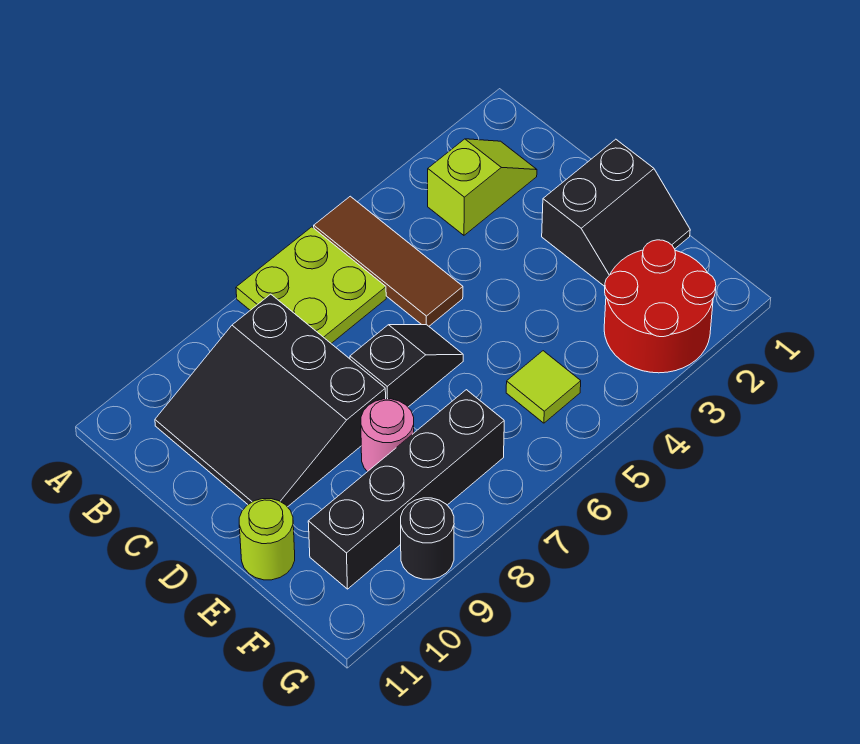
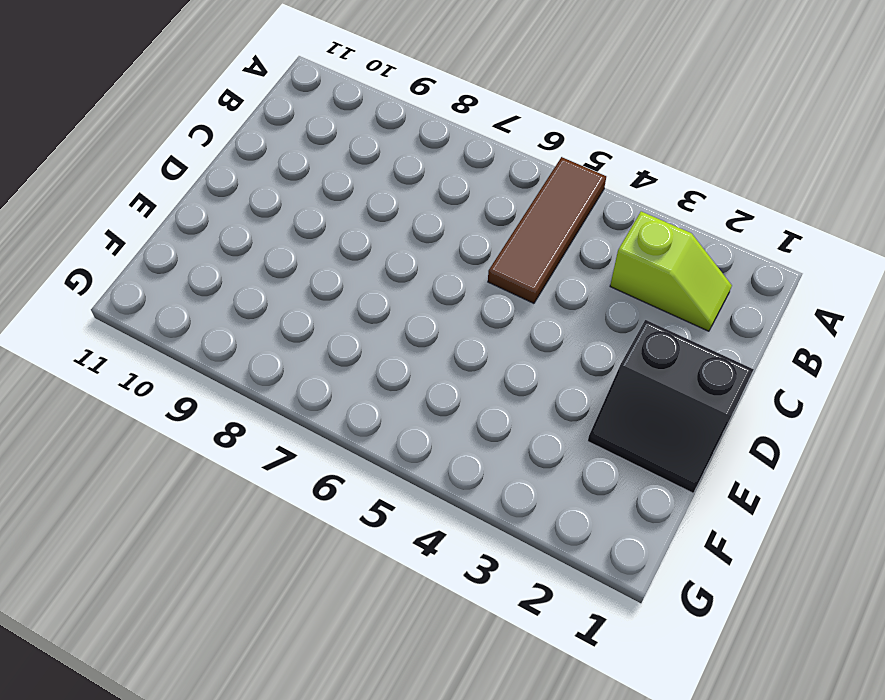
none -> lime 2x2 plate [236,227,386,343]
none -> black 3x3 slope [155,294,386,507]
none -> black 1x2 slope [350,325,463,407]

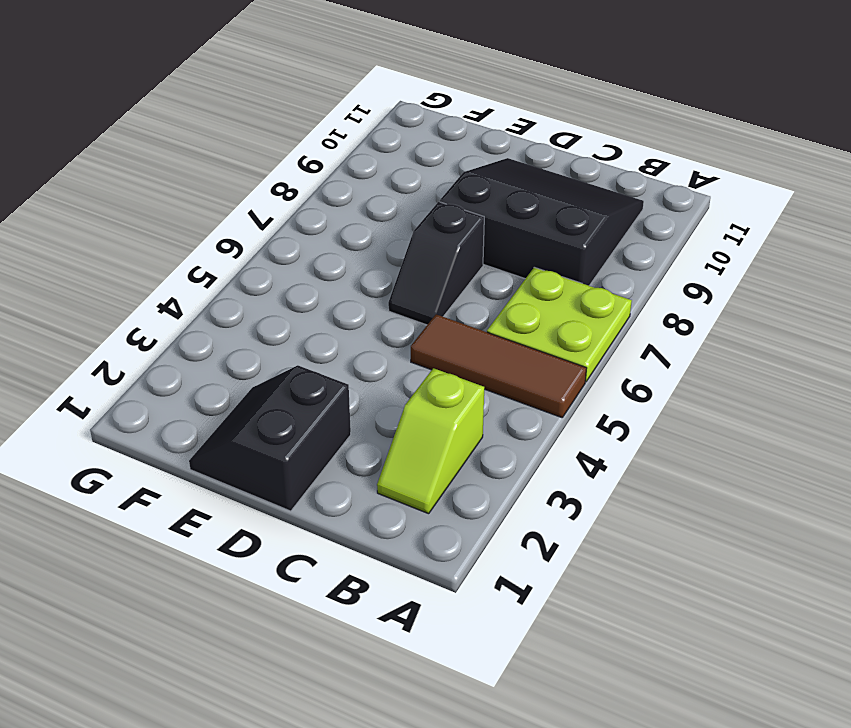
none -> pink 1x1 round brick [361,399,414,472]
none -> lime 1x1 round brick [239,499,295,580]
none -> red 2x2 round brick [604,240,716,373]

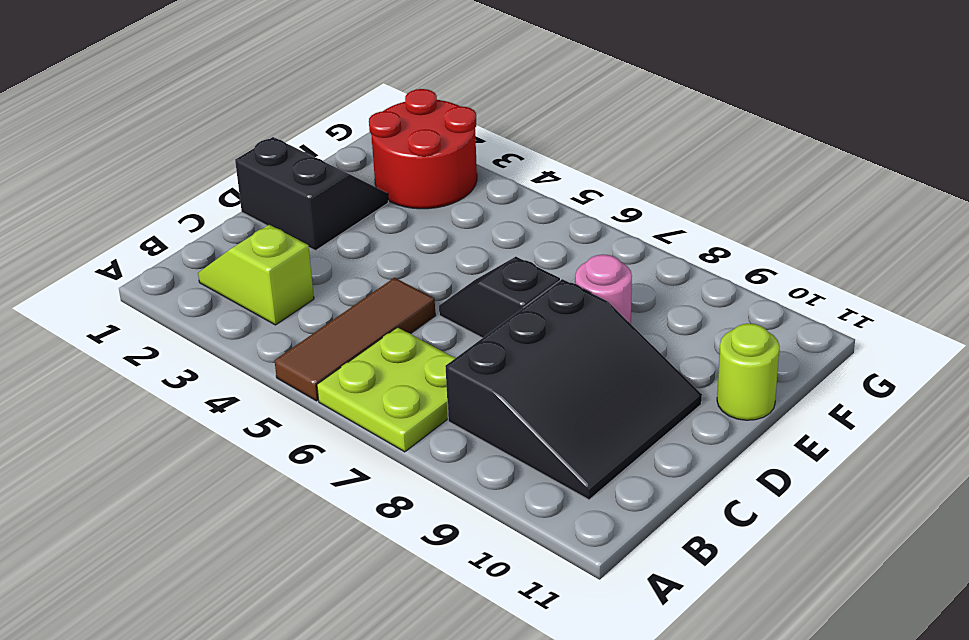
none -> lime 1x1 tile [506,351,581,423]
none -> black 1x4 brick [308,390,504,589]
none -> black 1x1 round brick [401,498,454,579]

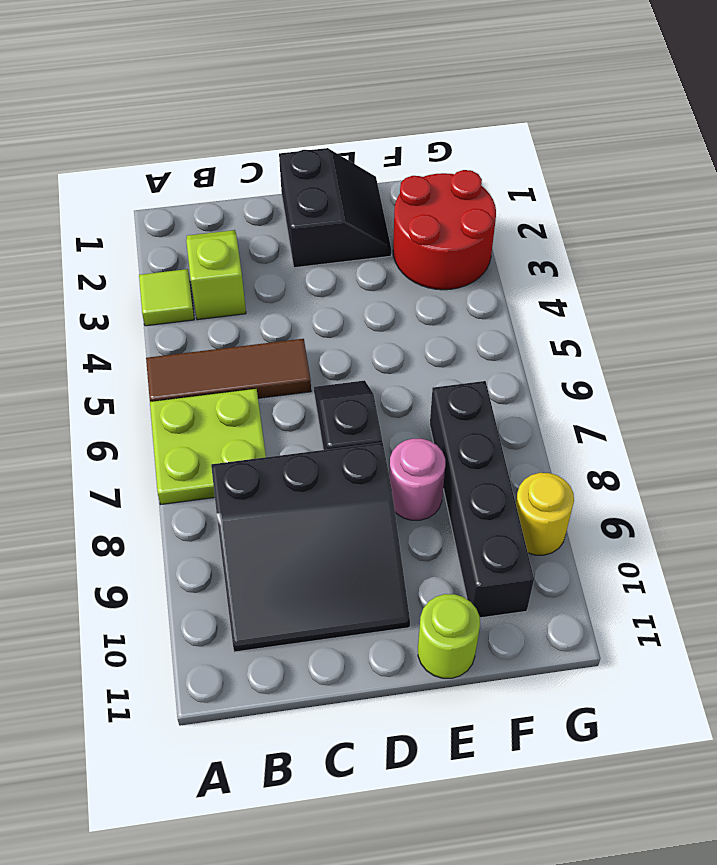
lime 1x1 tile [139,269,194,326] -> lime 1x1 tile moved to [506,351,581,423]
yellow 1x1 round brick [516,473,574,555] -> black 1x1 round brick [401,498,454,579]

